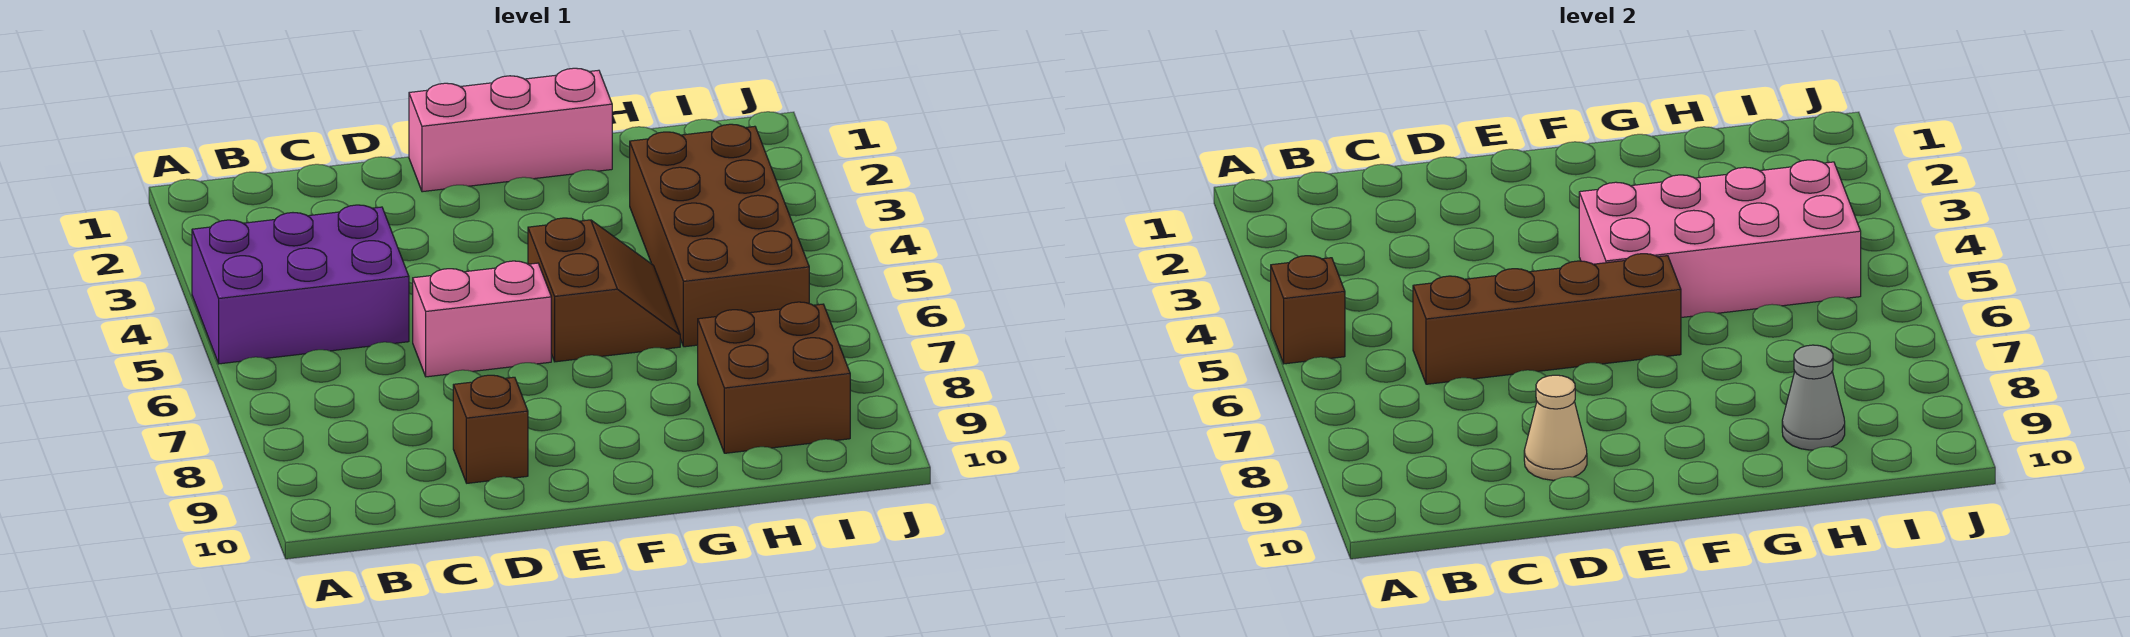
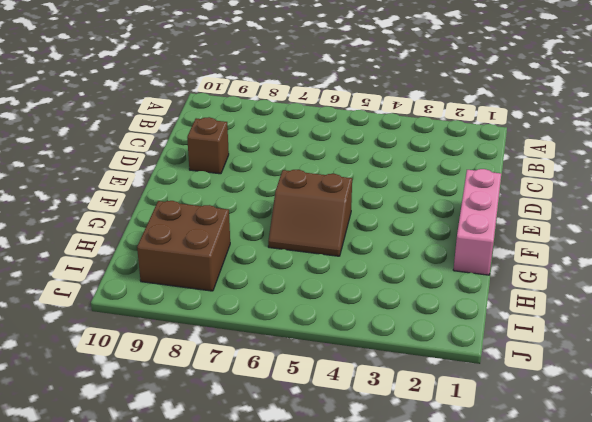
none -> purple 2x3 brick [192,205,409,364]
none -> pink 1x2 brick [413,261,551,377]
none -> brown 2x4 brick [630,124,809,347]

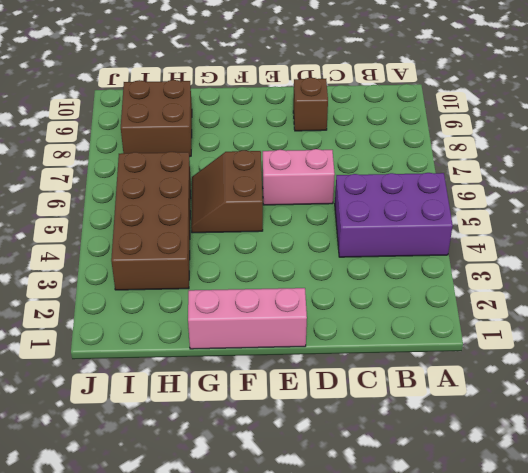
none -> brown 1x1 brick [1271,256,1345,364]
none -> brown 1x4 brick [1413,254,1681,384]
none -> tan 1x1 cone [1524,375,1587,480]

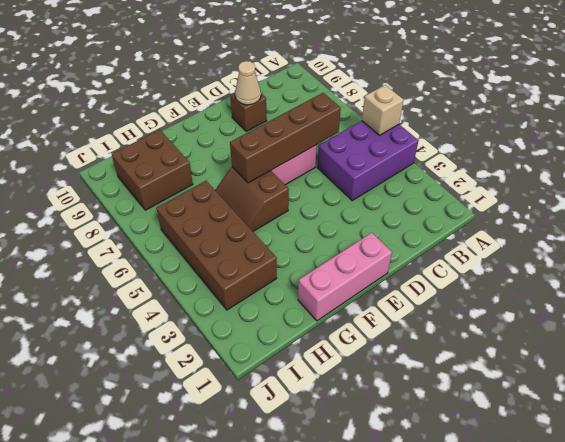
tan 1x1 brick [362,85,404,135] -> brown 1x1 brick [1271,256,1345,364]
none -> pink 2x4 brick [1579,160,1861,318]
none -> grey 1x1 cone [1782,345,1845,450]

